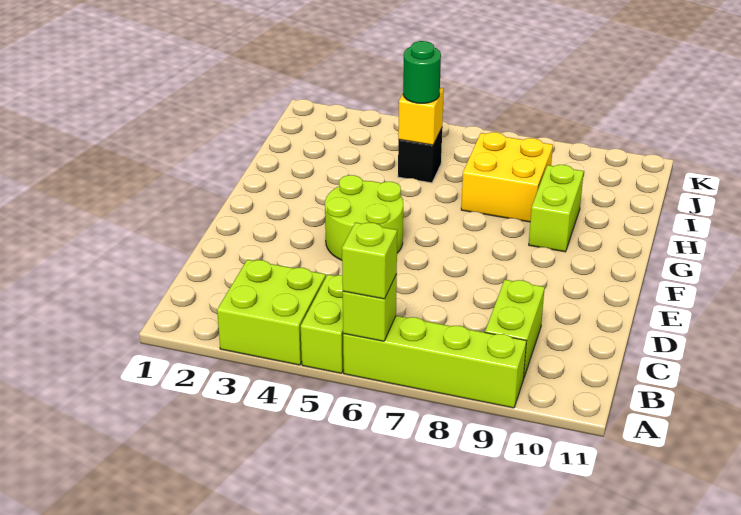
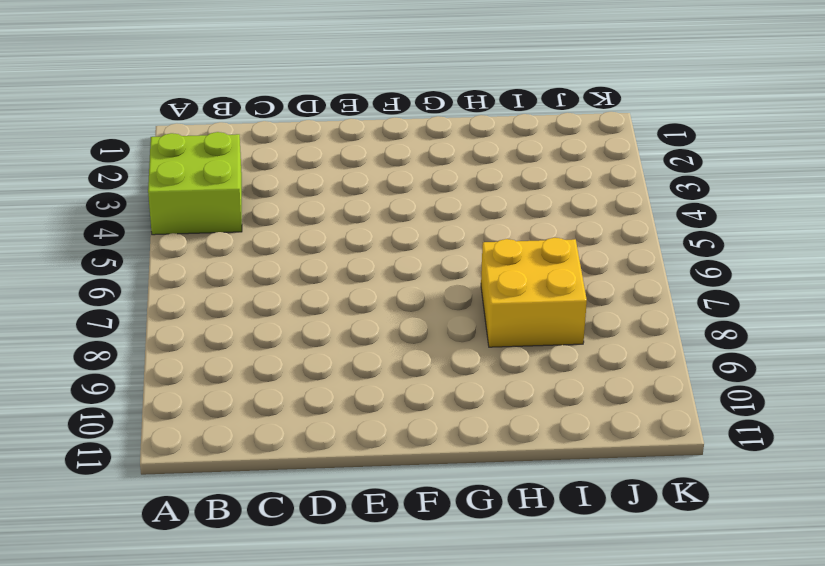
none -> lime 1x2 brick [301,275,344,373]
none -> lime 1x4 brick [343,316,526,408]
none -> lime 1x2 brick [485,280,545,377]

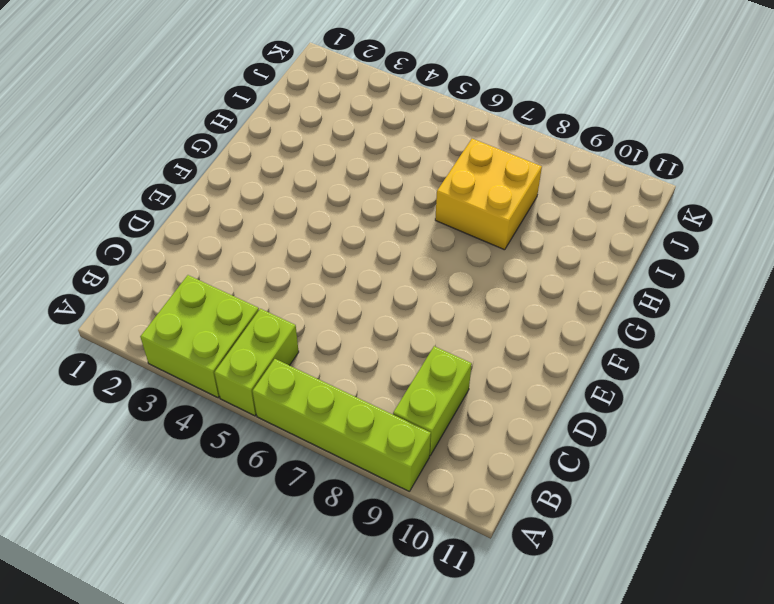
none -> lime 2x2 round brick [325,175,403,260]
none -> lime 1x2 brick [529,165,584,252]
none -> black 1x1 brick [398,128,442,183]

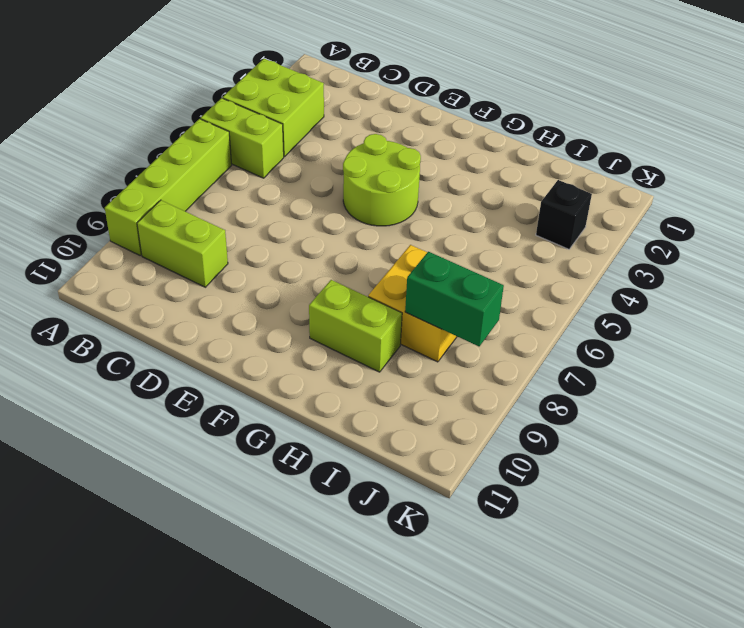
green 1x2 brick [405,252,504,346] -> none
black 1x1 brick [536,180,592,249] -> black 1x1 brick moved to [398,128,442,183]
none -> lime 1x1 brick [343,274,397,341]
none -> yellow 1x1 brick [398,88,444,145]
none -> lime 1x1 brick [342,222,397,299]

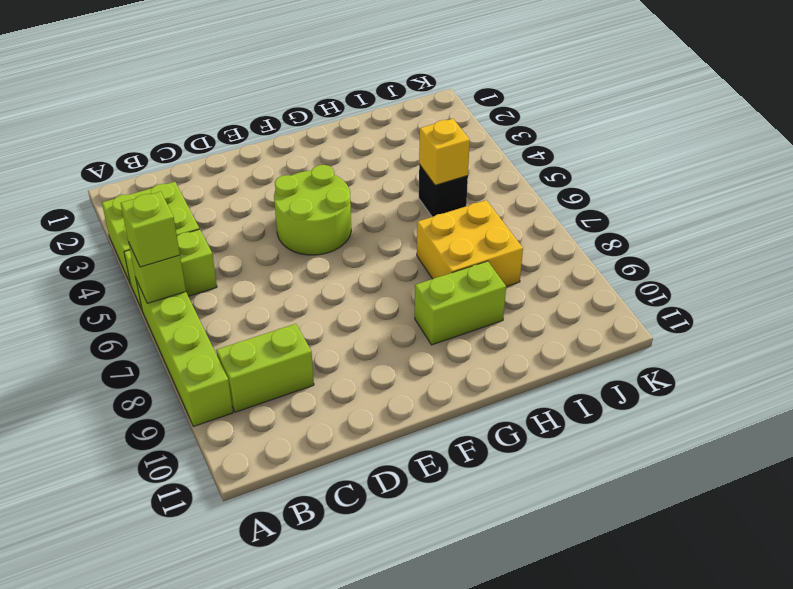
none -> green 1x1 round brick [403,41,441,104]

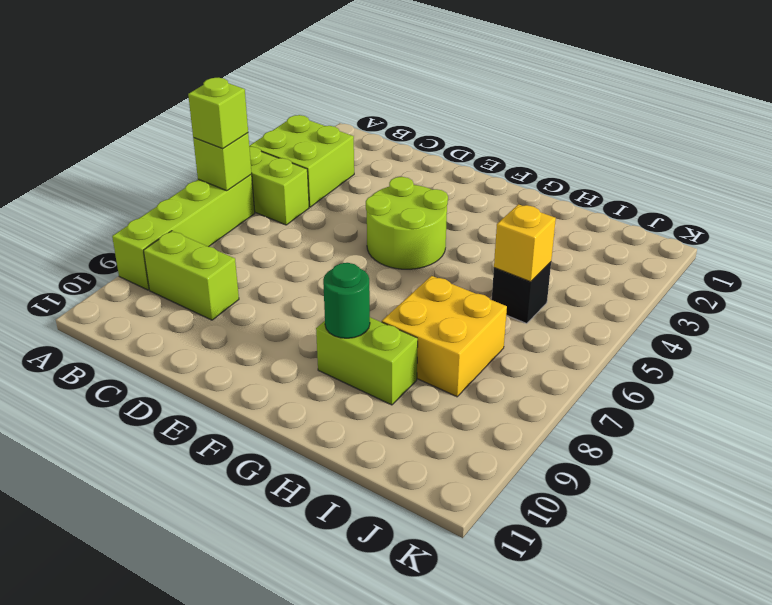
green 1x1 round brick [323,263,370,338] -> green 1x1 round brick moved to [403,41,441,104]

